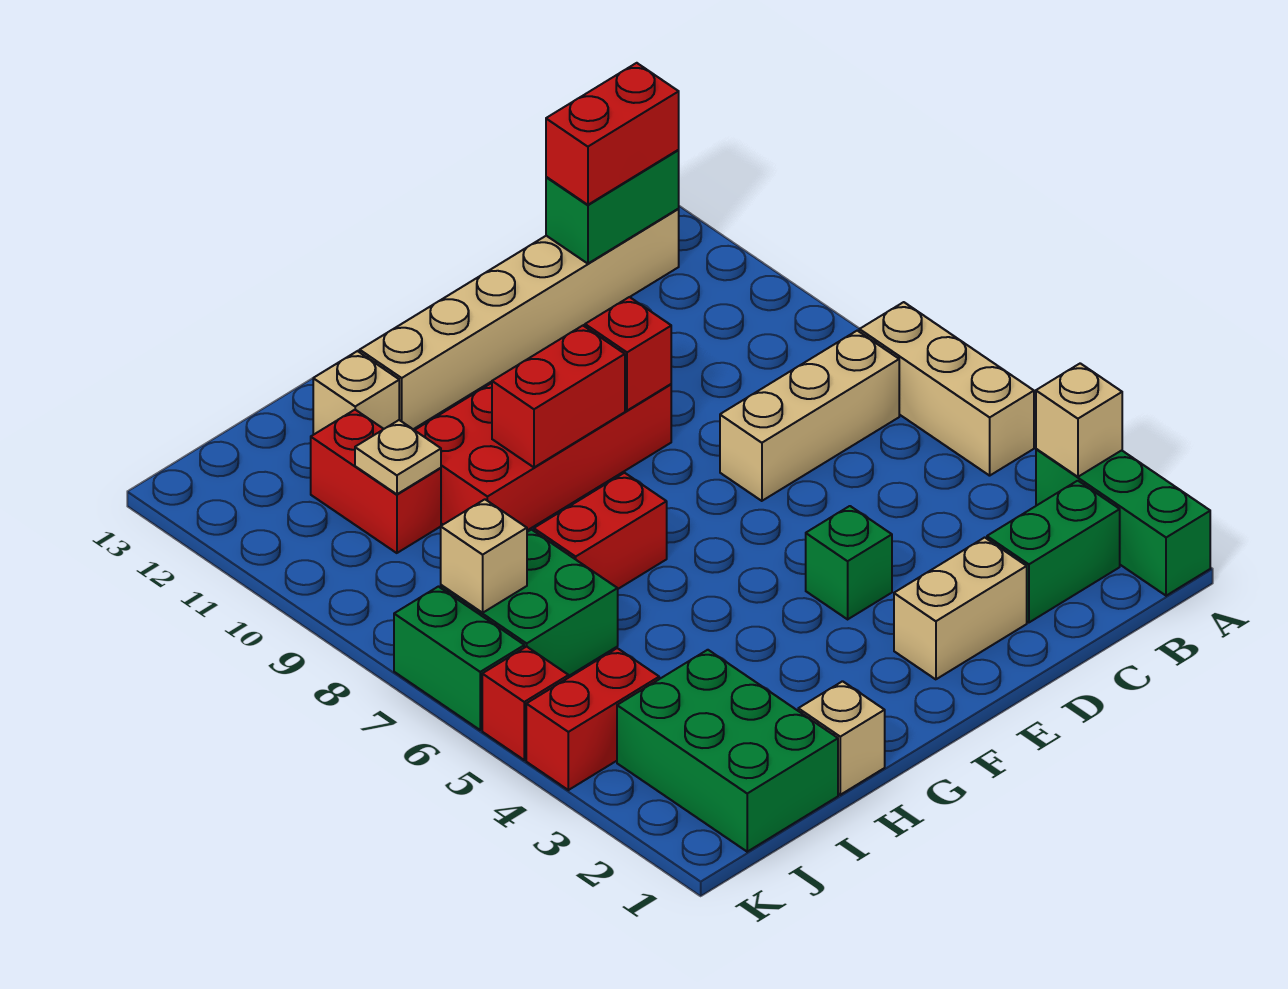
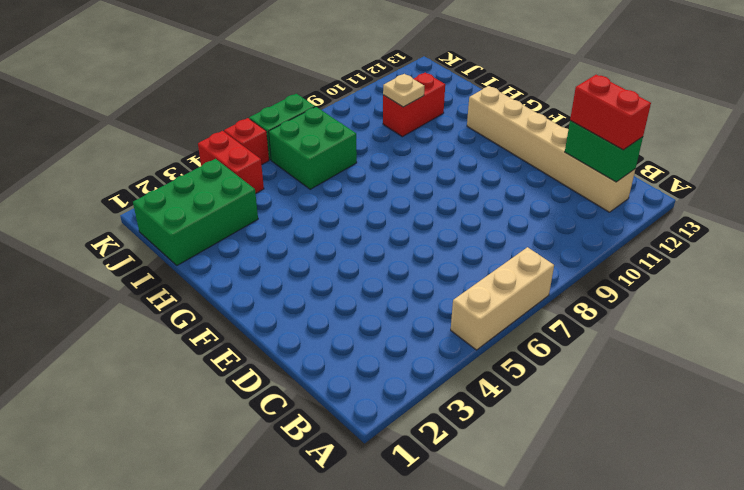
none -> green 1x3 brick [1036,449,1210,596]
none -> green 1x2 brick [987,481,1120,623]
none -> tan 1x3 brick [720,331,899,501]

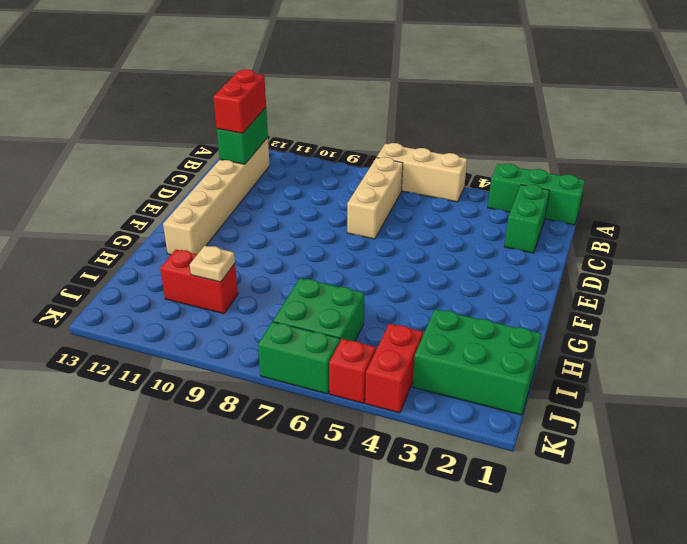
none -> tan 1x2 brick [894,537,1027,679]
none -> green 1x1 brick [806,506,892,619]
none -> red 2x4 brick [415,383,671,530]

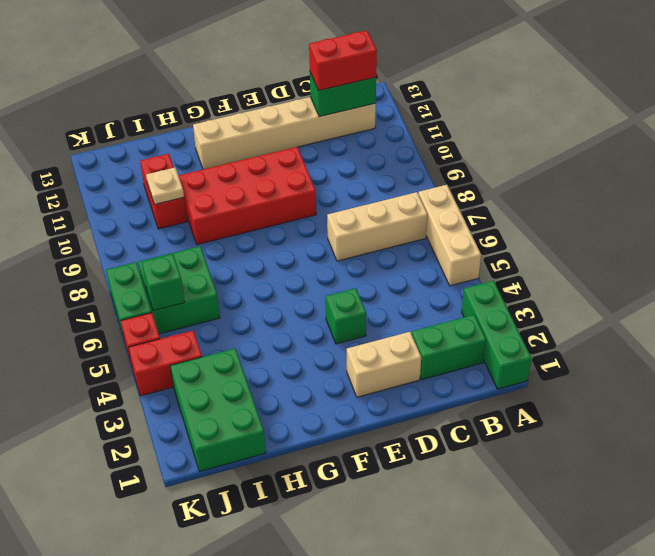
green 1x1 brick [142,254,184,311] -> none
none -> red 1x2 brick [534,473,667,589]
none -> tan 1x1 brick [798,681,885,795]
none -> tan 1x1 brick [313,351,399,435]

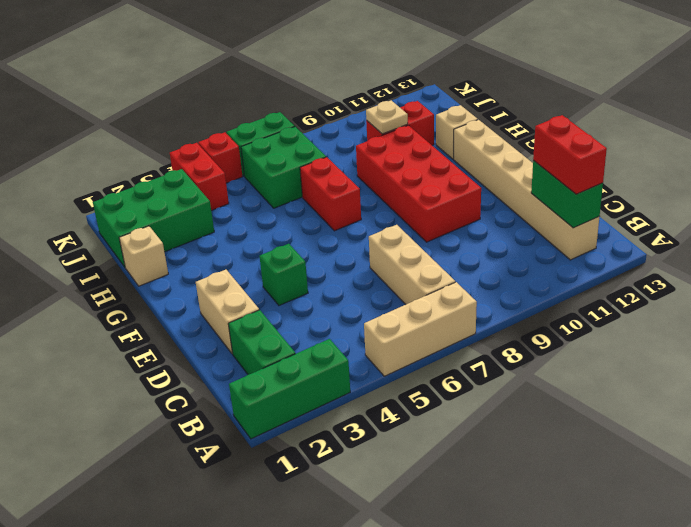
none -> tan 1x1 brick [1036,363,1122,477]
none -> red 1x1 brick [585,297,671,411]
none -> red 1x2 brick [492,326,625,467]

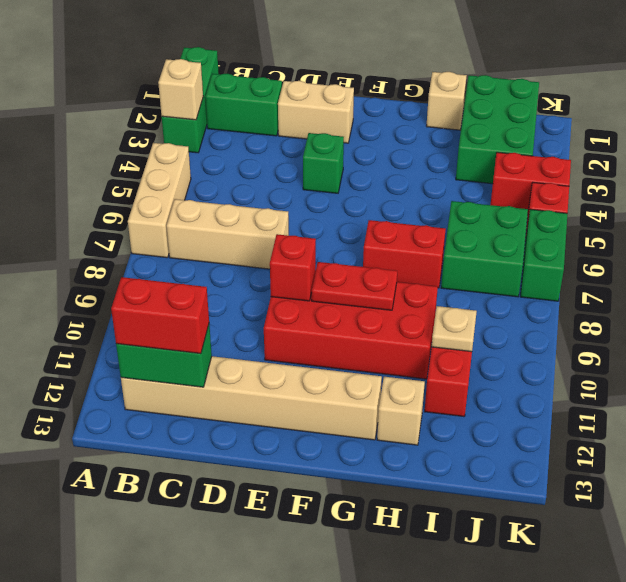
red 1x2 plate [312,262,397,310] -> red 1x2 brick [492,326,625,467]
none -> tan 1x1 brick [441,499,527,613]

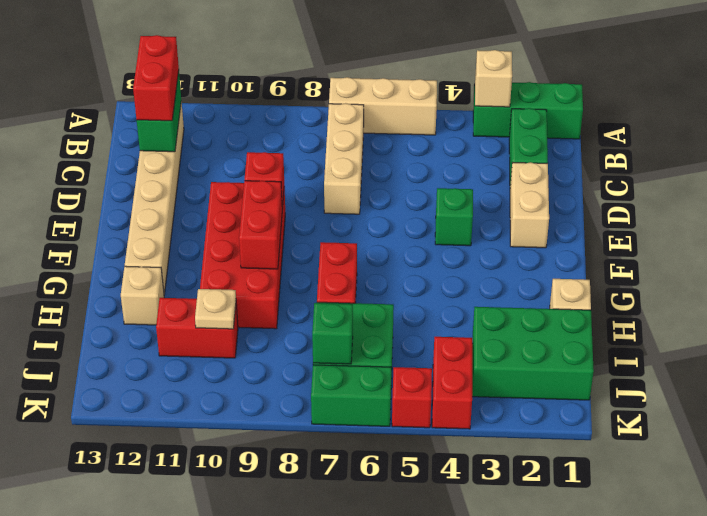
green 1x1 brick [312,303,353,364] -> tan 1x1 brick [441,499,527,613]

